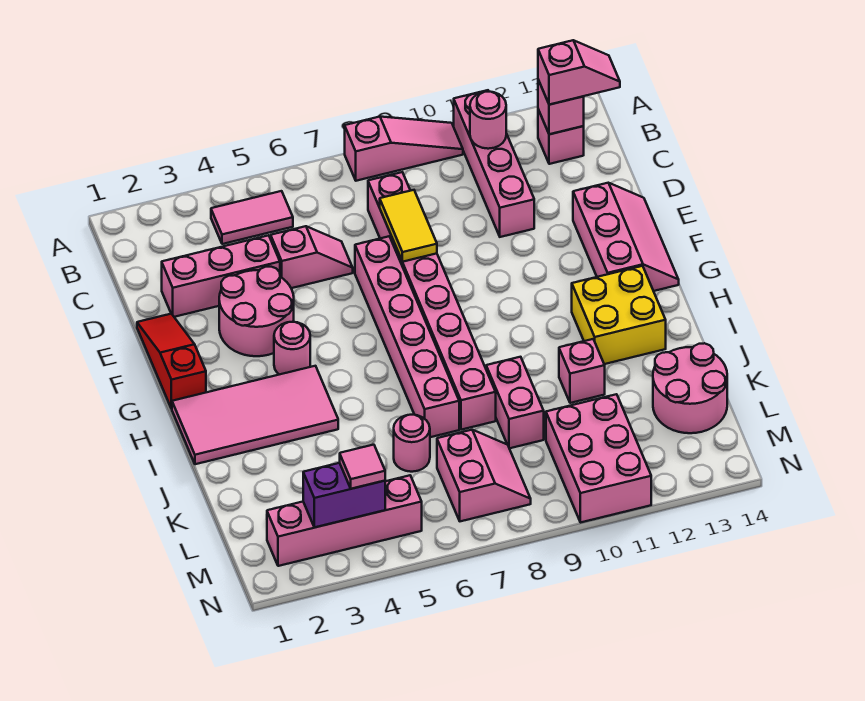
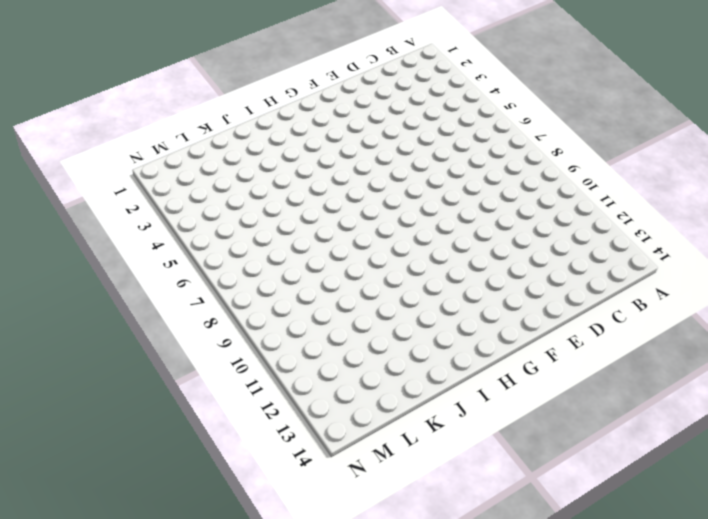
none -> pink 1x3 slope [345,117,463,181]
none -> pink 1x4 brick [454,90,534,237]
none -> pink 1x2 tile [211,191,293,244]

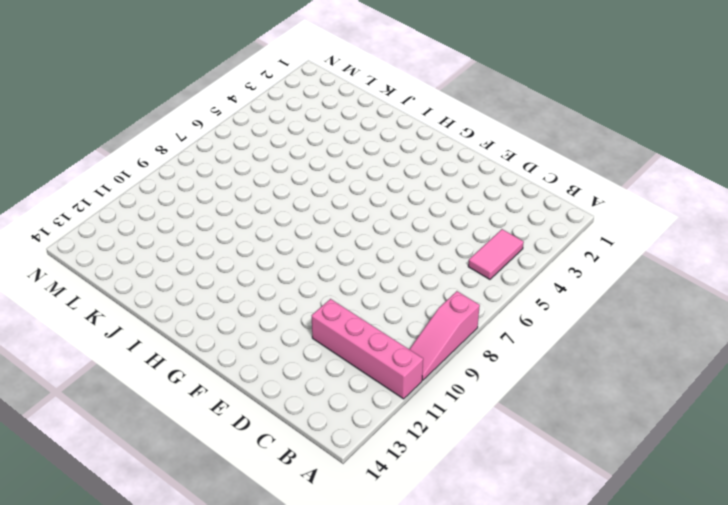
none -> pink 1x1 brick [538,110,584,164]
none -> pink 1x8 brick [368,172,496,430]
none -> pink 1x3 brick [162,235,280,317]

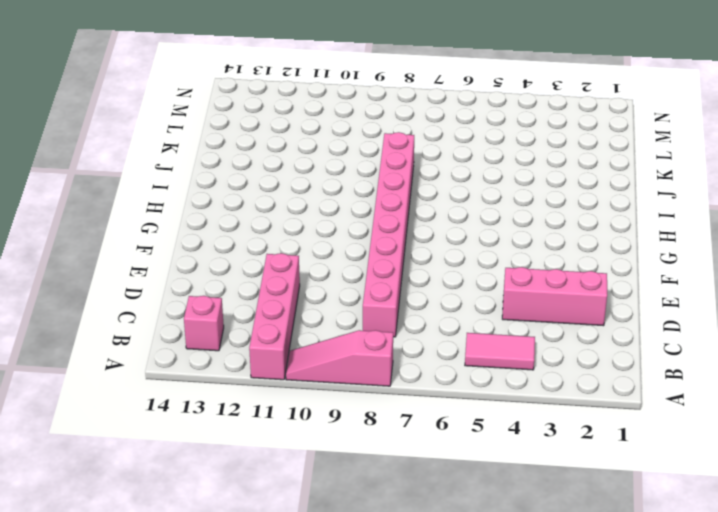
none -> pink 1x2 slope [271,226,353,288]
none -> red 1x3 slope [137,314,206,409]
none -> pink 2x2 round brick [219,267,294,356]

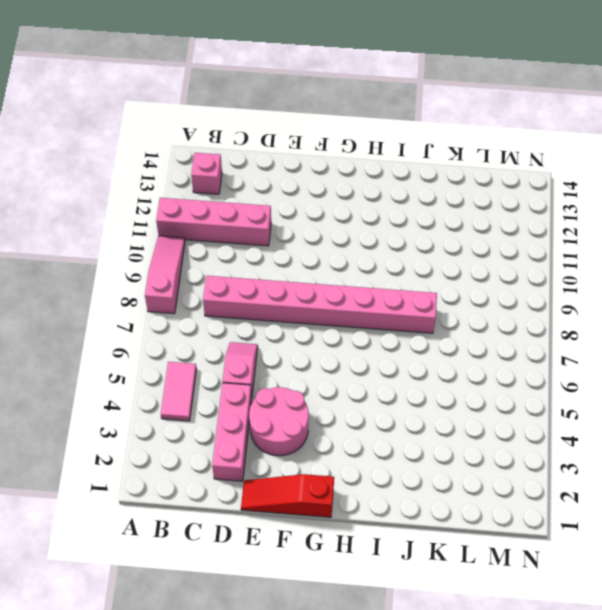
none -> pink 1x6 brick [355,236,459,437]
none -> pink 2x3 slope [573,183,679,291]
none -> pink 1x1 round brick [274,322,310,375]

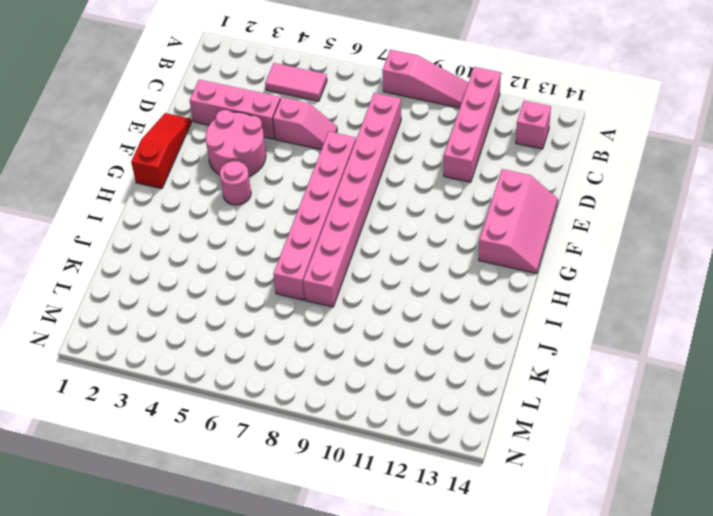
none -> pink 2x4 tile [172,366,338,464]
none -> yellow 2x2 brick [572,266,666,364]
none -> pink 1x2 brick [486,357,544,448]

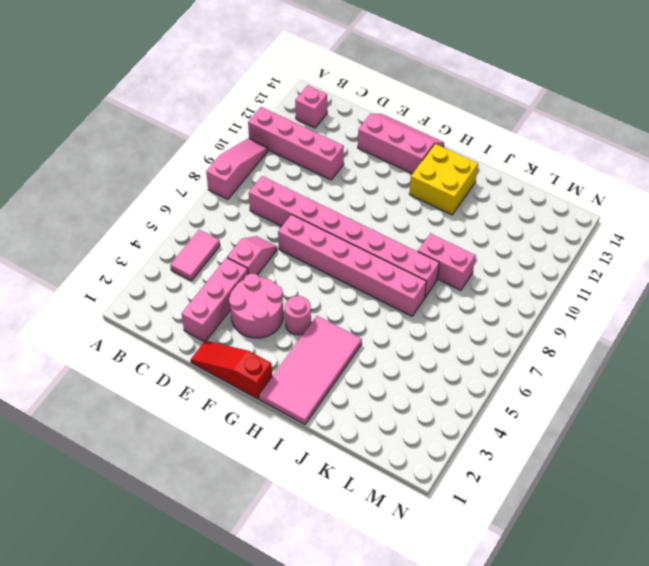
none -> pink 1x1 brick [559,339,605,403]
none -> pink 1x1 round brick [394,415,430,472]
none -> pink 2x2 round brick [653,343,727,433]

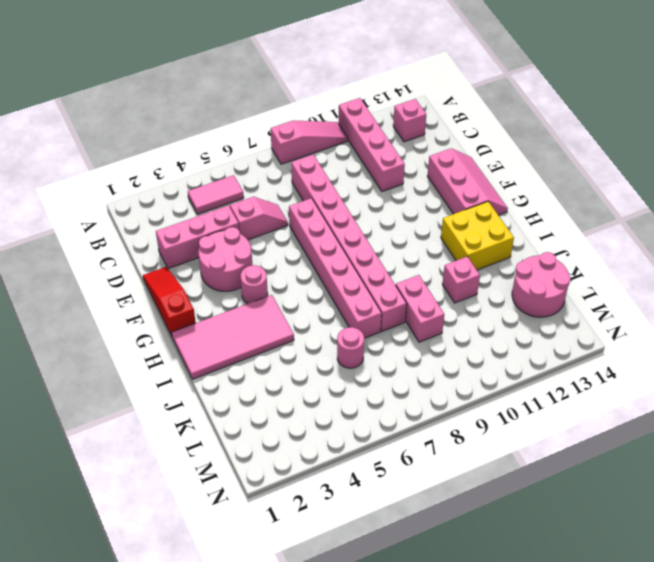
none -> pink 2x2 slope [437,430,531,521]
none -> pink 2x3 brick [546,394,651,522]
none -> pink 1x4 brick [267,475,422,566]

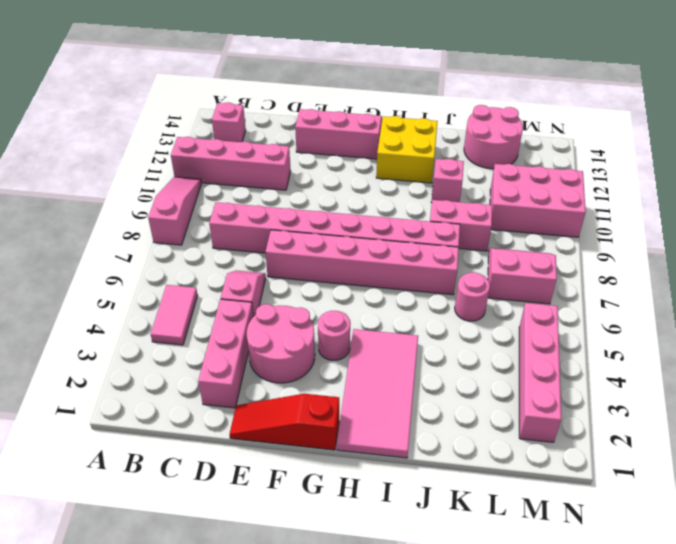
none -> pink 1x1 round brick [470,92,506,149]
none -> pink 1x1 brick [538,80,584,134]
none -> yellow 1x2 tile [380,190,437,262]

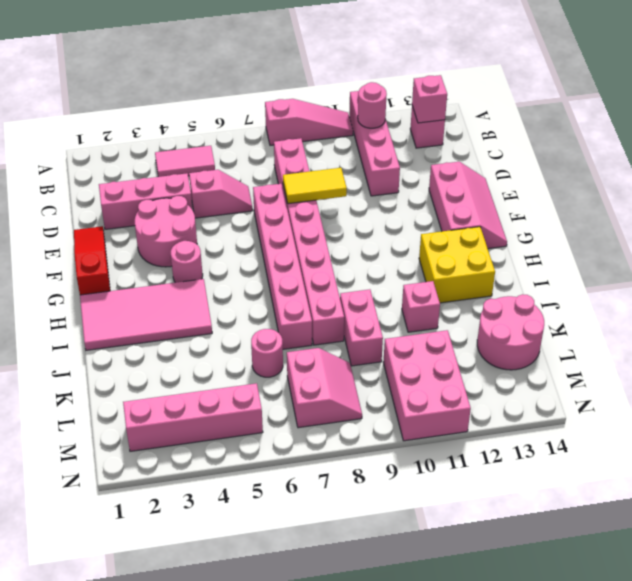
yellow 1x2 tile [283,168,347,204] -> yellow 1x2 tile turned to [380,190,437,262]
none -> purple 1x2 brick [303,463,385,527]
none -> pink 1x2 slope [538,40,620,105]
none -> pink 1x1 tile [340,445,385,489]

